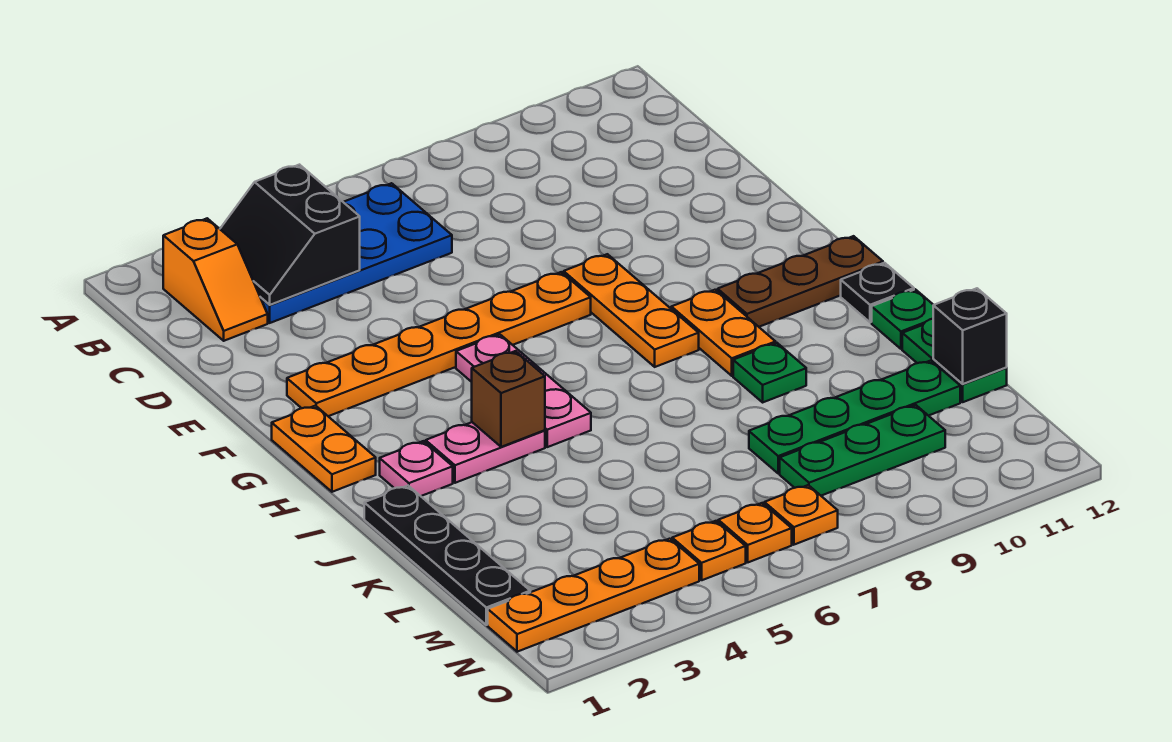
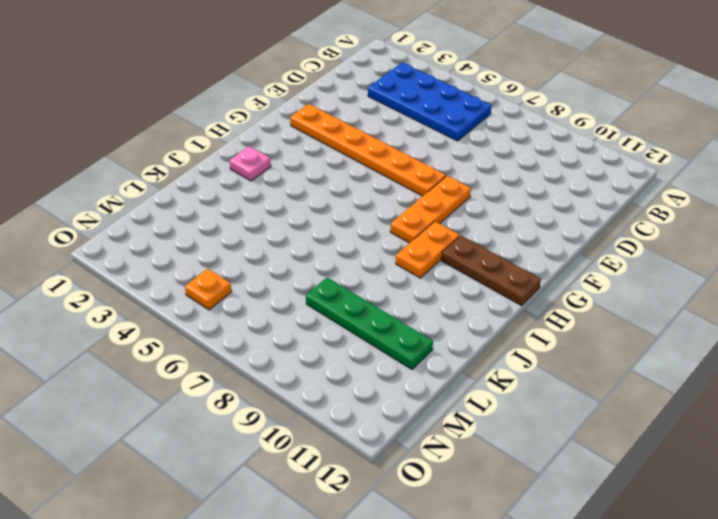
none -> orange 1x2 slope [163,218,268,341]
none -> orange 1x2 plate [272,406,376,492]
none -> pink 1x3 plate [456,334,591,447]

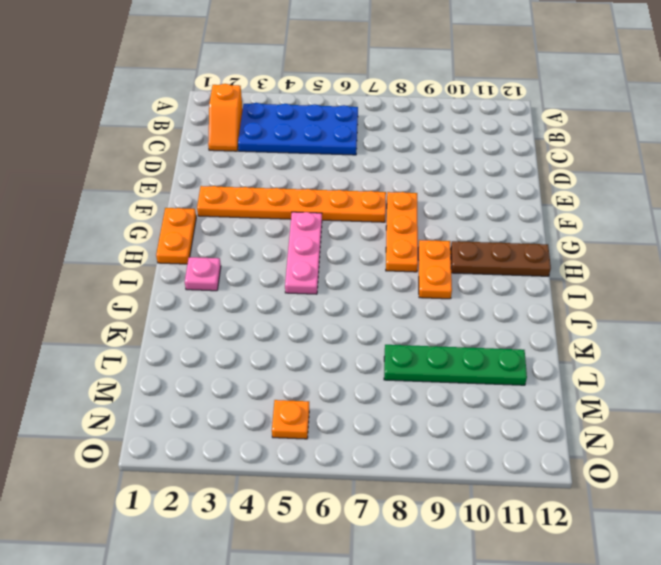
none -> pink 1x2 plate [426,422,545,483]
none -> black 1x1 plate [841,263,914,322]
none -> black 1x4 plate [364,486,530,625]

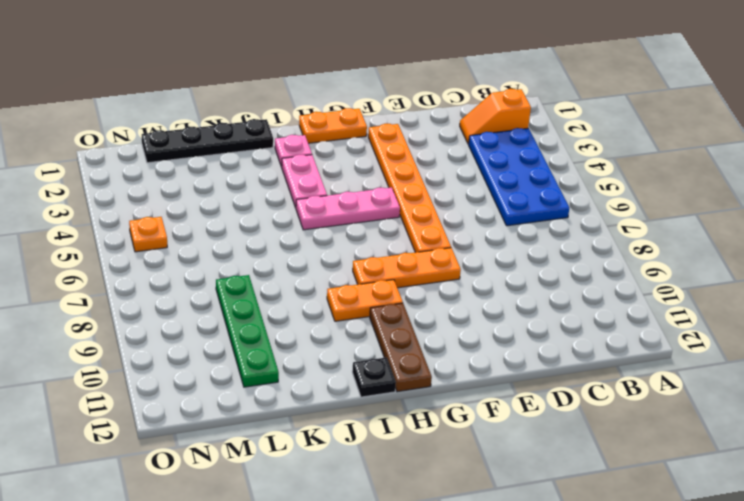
none -> green 1x1 plate [733,343,806,402]
none -> green 1x1 plate [872,289,933,349]
none -> green 1x2 plate [902,319,1007,402]

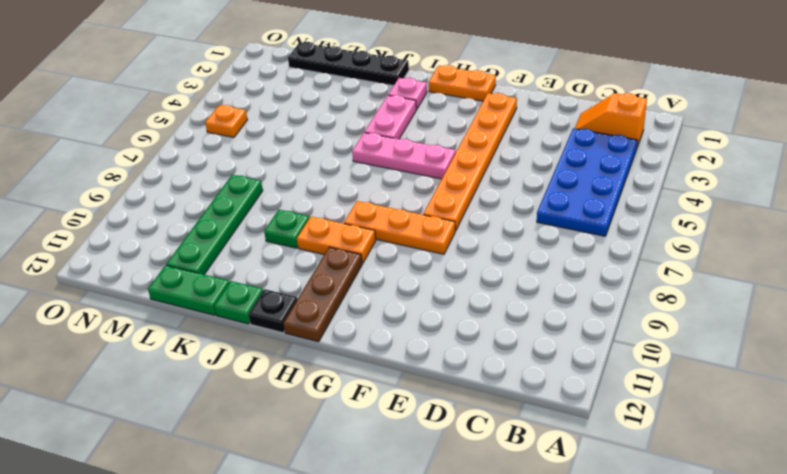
none -> green 1x3 plate [780,405,945,496]
none -> orange 1x4 plate [488,539,699,652]
none -> orange 1x1 plate [718,503,792,562]

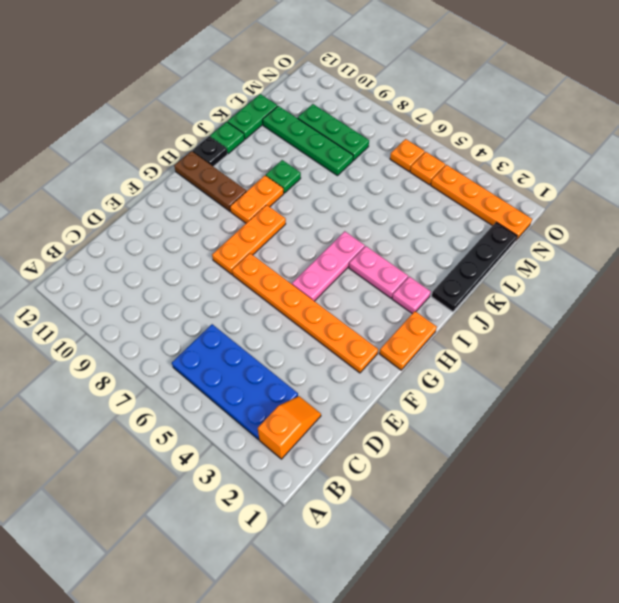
none -> orange 1x1 plate [764,485,838,545]
none -> black 2x2 slope [220,165,360,305]
none -> brown 1x1 brick [472,351,545,447]

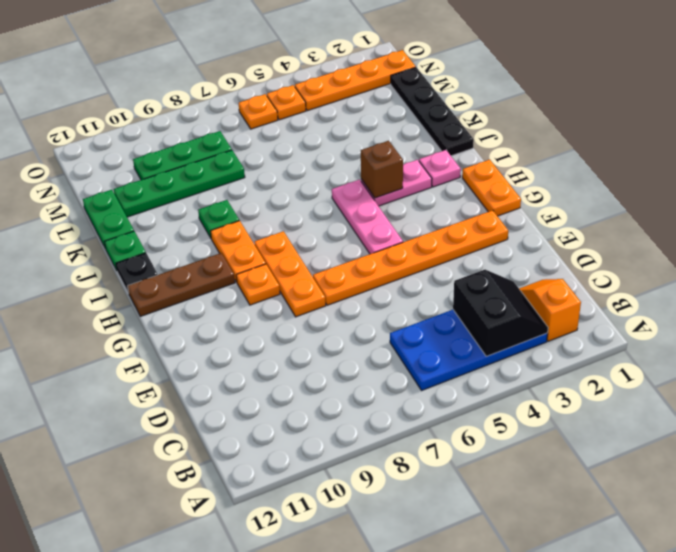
orange 1x1 plate [236,264,280,305] -> orange 1x1 plate moved to [764,485,838,545]
none -> black 1x1 brick [933,288,1007,384]

